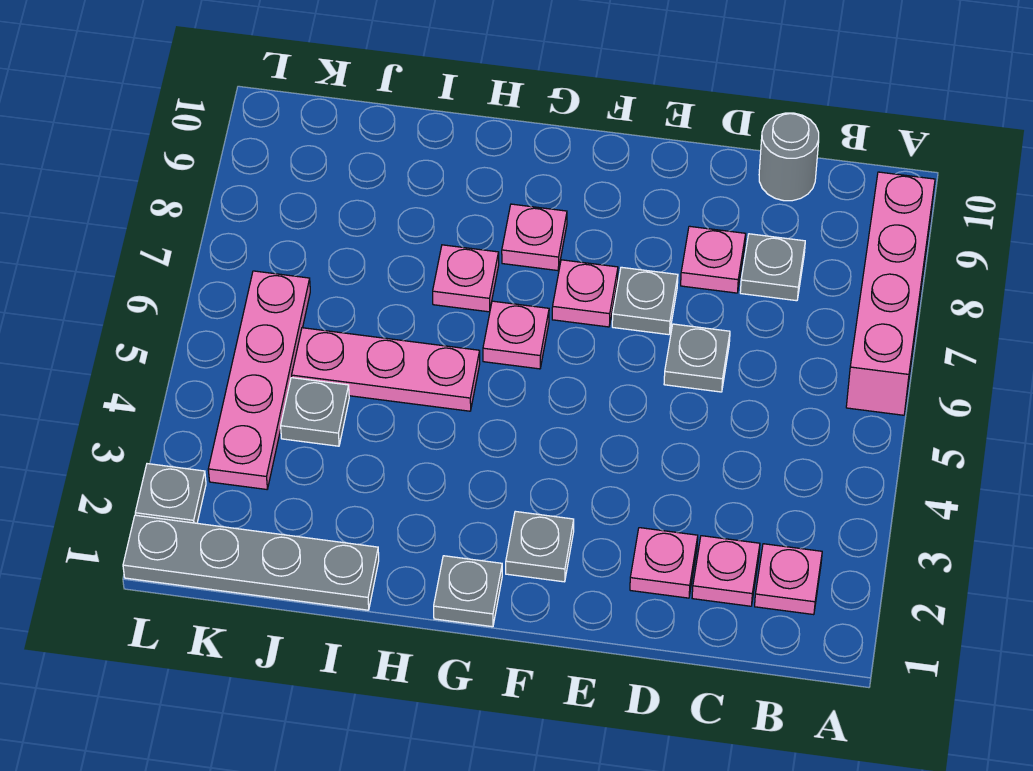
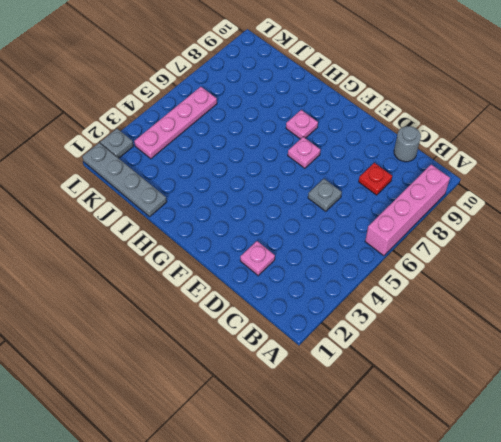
red 1x1 plate [359,163,392,195] -> grey 1x1 plate [740,234,805,301]
none -> pink 1x1 plate [755,544,822,615]
none -> pink 1x1 plate [692,536,760,606]
none -> pink 1x1 plate [681,226,746,293]

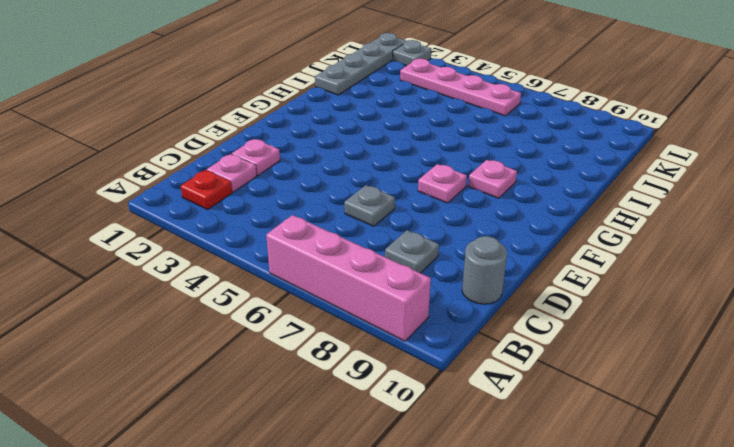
red 1x1 plate [181,170,232,210] -> pink 1x1 plate [755,544,822,615]
none -> pink 1x1 plate [681,226,746,293]
none -> grey 1x1 plate [612,267,678,335]
none -> grey 1x1 plate [506,511,574,582]

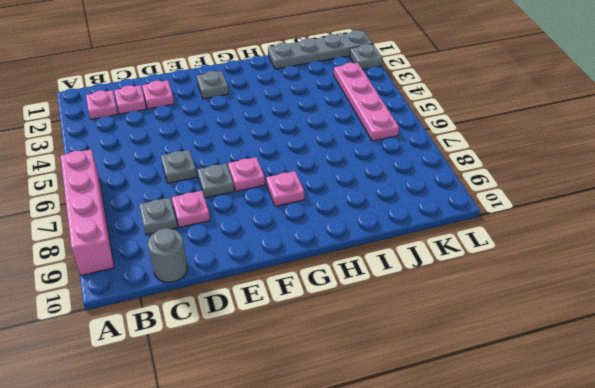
none -> grey 1x1 plate [434,556,502,627]
none -> pink 1x1 plate [483,301,549,369]
none -> pink 1x3 plate [292,328,480,411]

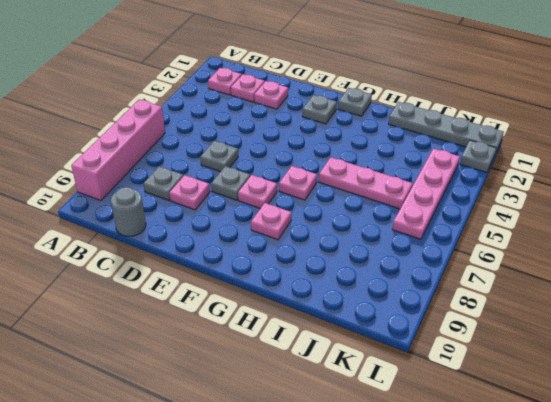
none -> pink 1x1 plate [433,245,499,312]
none -> grey 1x1 plate [281,378,349,446]

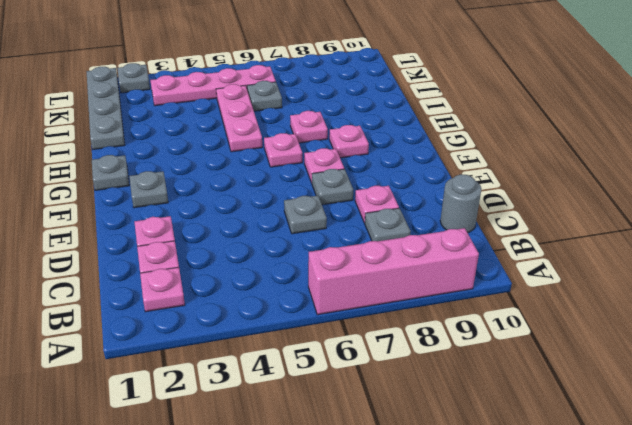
grey 1x1 plate [247,81,282,111] -> grey 1x1 plate moved to [281,378,349,446]

